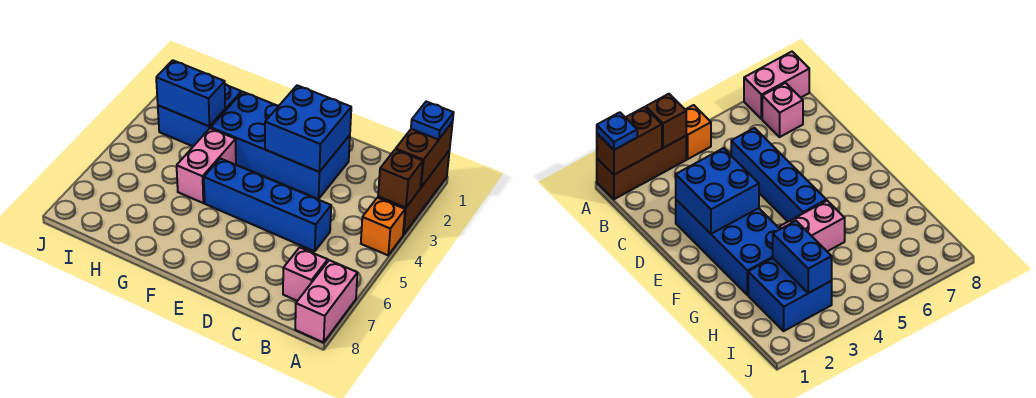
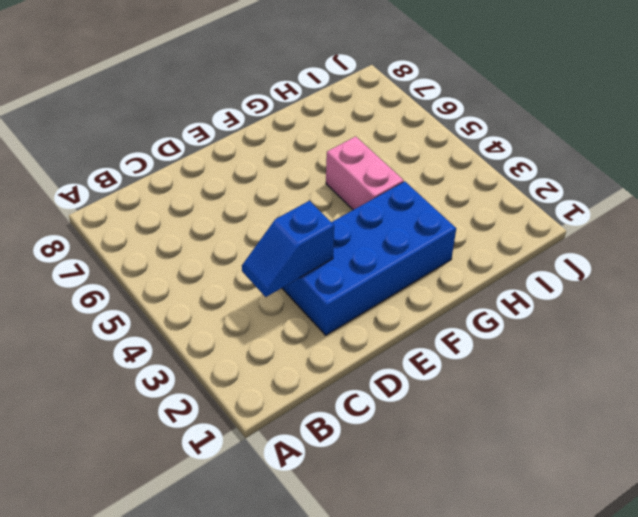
blue 1x2 slope [242,201,334,297] -> blue 2x2 brick [265,85,351,172]
none -> brown 1x3 brick [378,150,450,235]
none -> orange 1x1 brick [361,198,405,255]
none -> pink 1x2 brick [295,260,357,343]

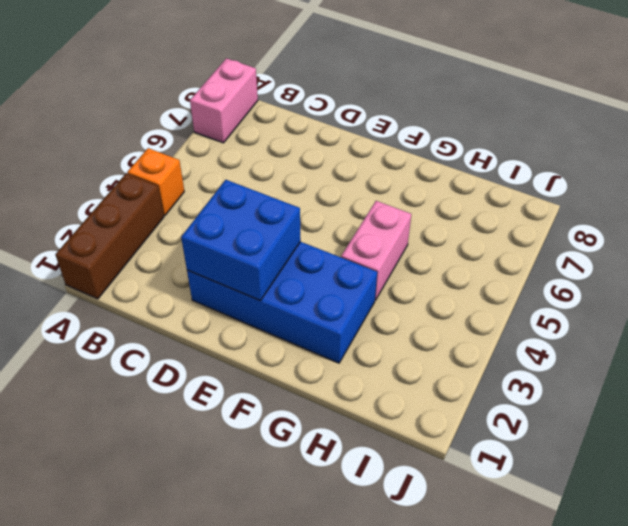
none -> pink 1x1 brick [283,247,328,301]
none -> blue 1x4 brick [204,158,331,251]
none -> blue 2x2 brick [158,84,241,146]

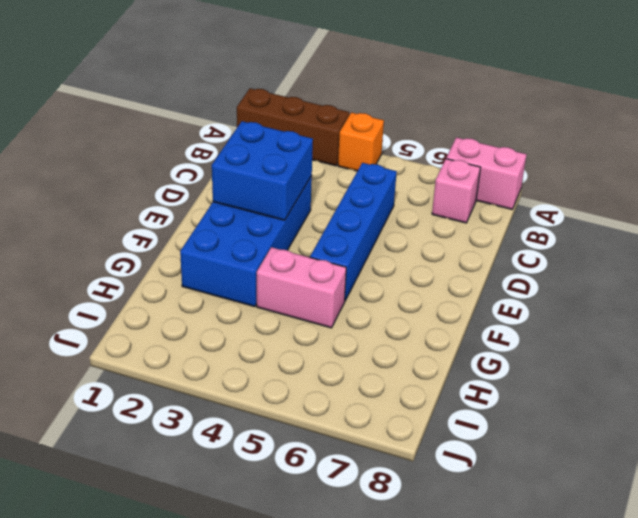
none -> blue 2x2 brick [158,84,241,146]
none -> brown 1x2 brick [396,122,453,187]
none -> brown 1x1 brick [378,150,423,208]

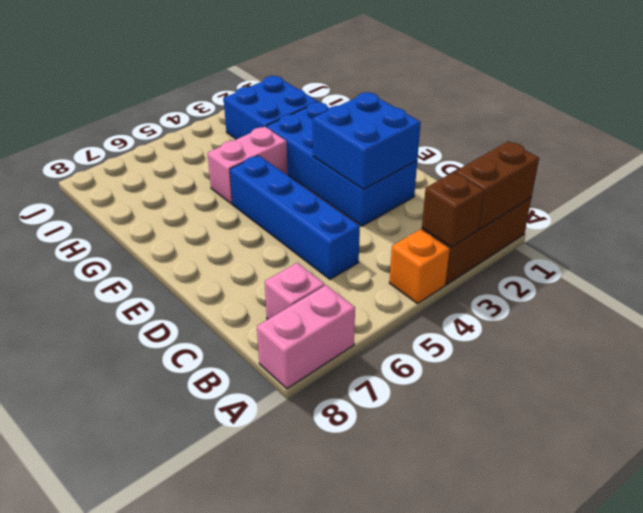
none -> blue 1x2 brick [156,60,225,126]
none -> blue 1x1 plate [411,102,454,140]

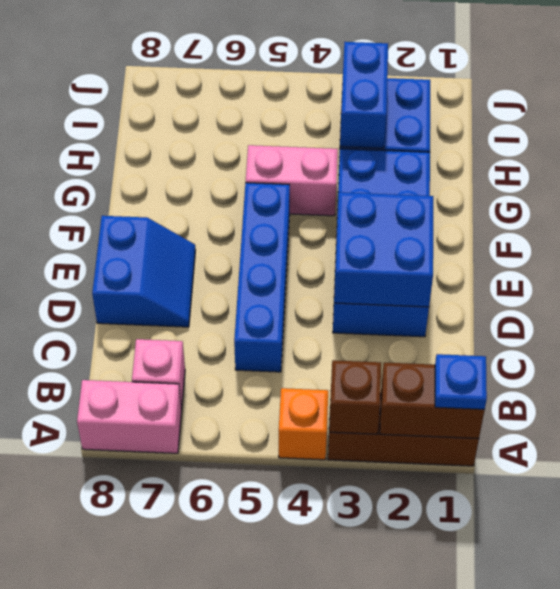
blue 2x2 slope [92,216,195,327] -> none

